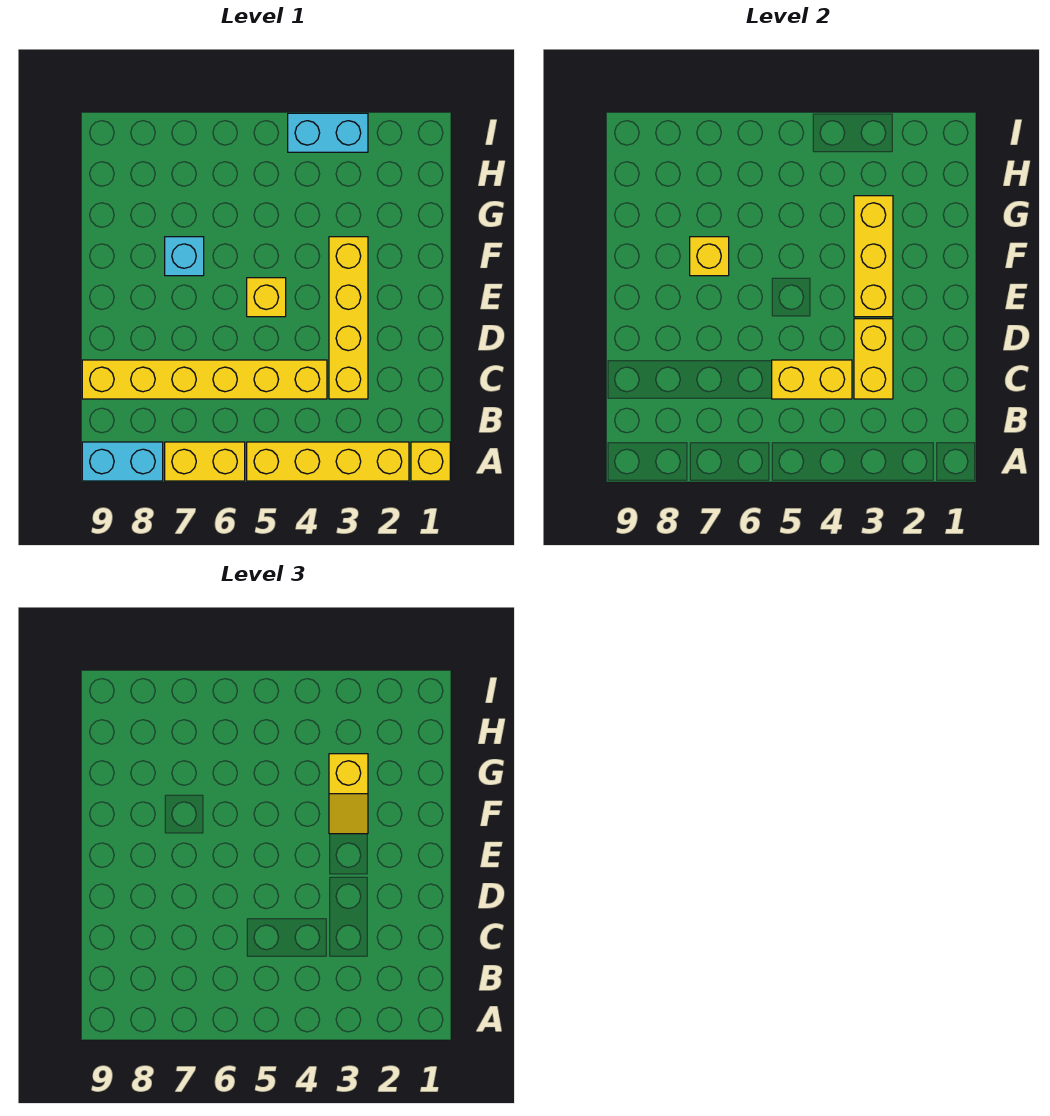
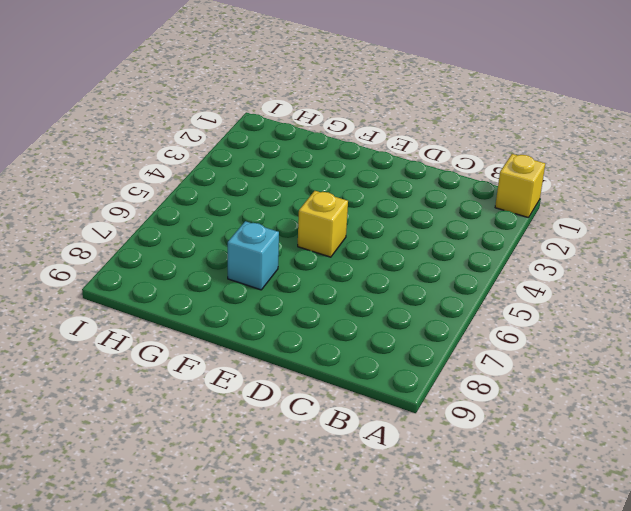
none -> yellow 1x4 brick [247,442,409,481]
none -> yellow 1x2 brick [165,442,245,481]
none -> cyan 1x2 brick [82,442,163,481]

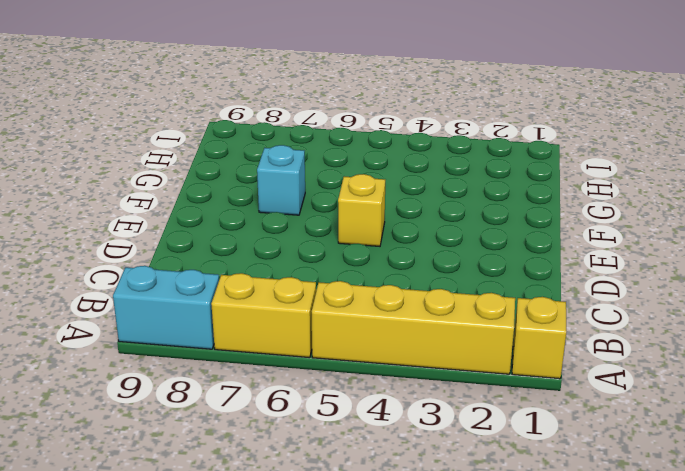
none -> yellow 1x4 brick [329,237,368,399]
none -> yellow 1x6 brick [82,360,327,399]
none -> cyan 1x2 brick [288,113,368,152]

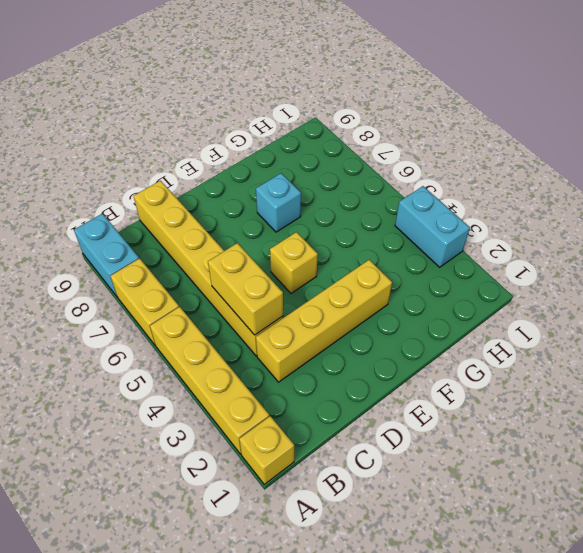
none -> yellow 1x2 brick [854,319,893,399]
none -> yellow 1x3 brick [854,196,893,317]
none -> yellow 1x1 brick [690,237,729,276]

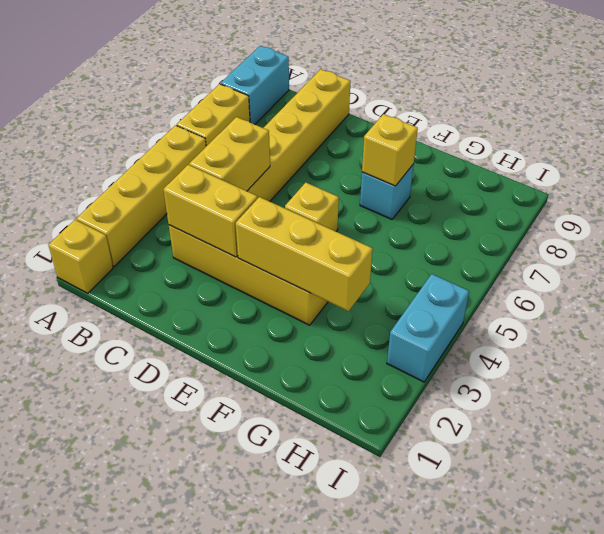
none -> yellow 1x2 slope [329,754,368,834]

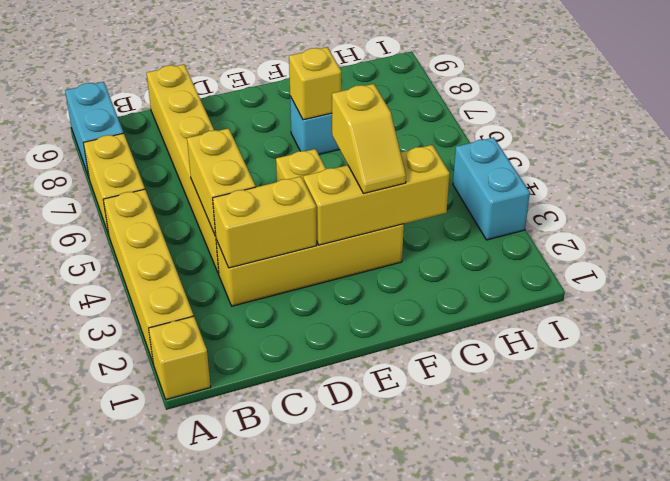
yellow 1x2 slope [332,84,406,194] -> yellow 1x2 slope turned to [329,754,368,834]

